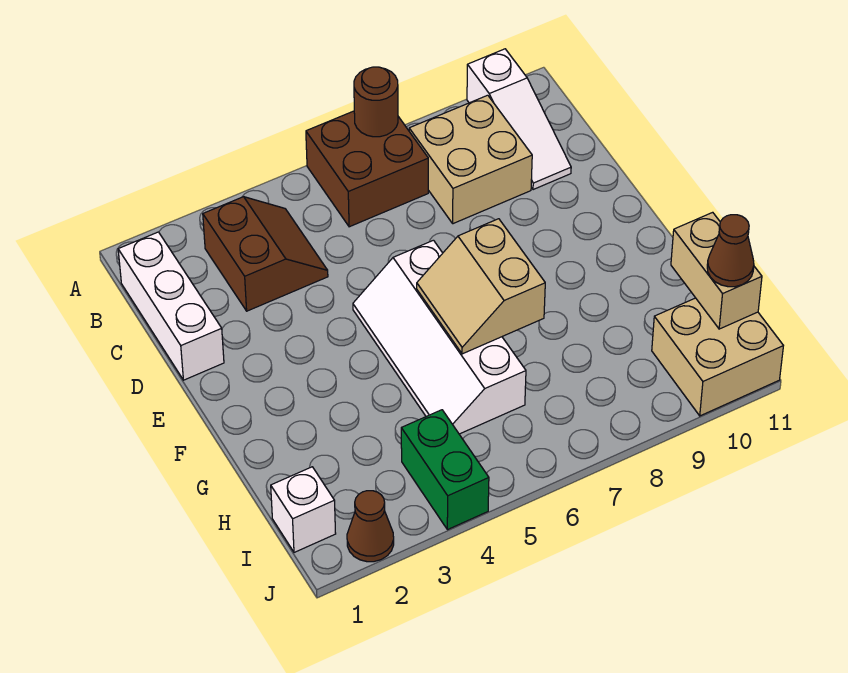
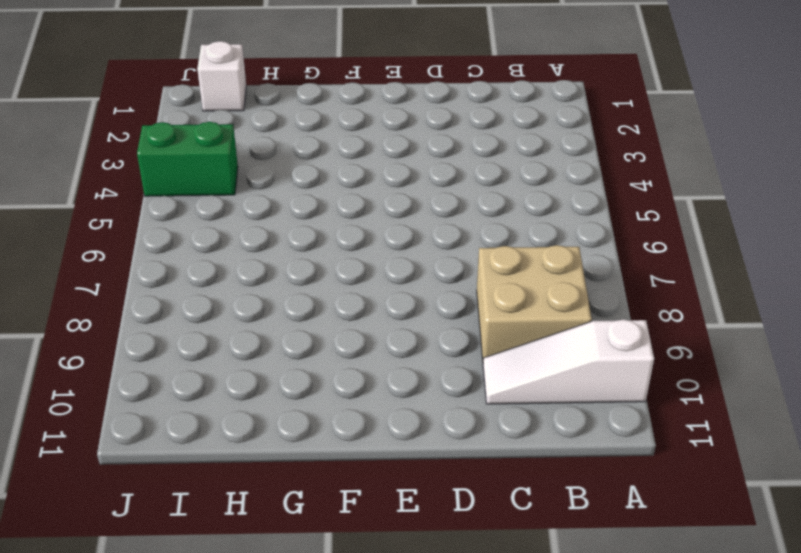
none -> brown 2x2 brick [306,111,428,227]
none -> white 1x3 brick [118,232,224,380]
none -> brown 2x2 slope [203,197,328,311]

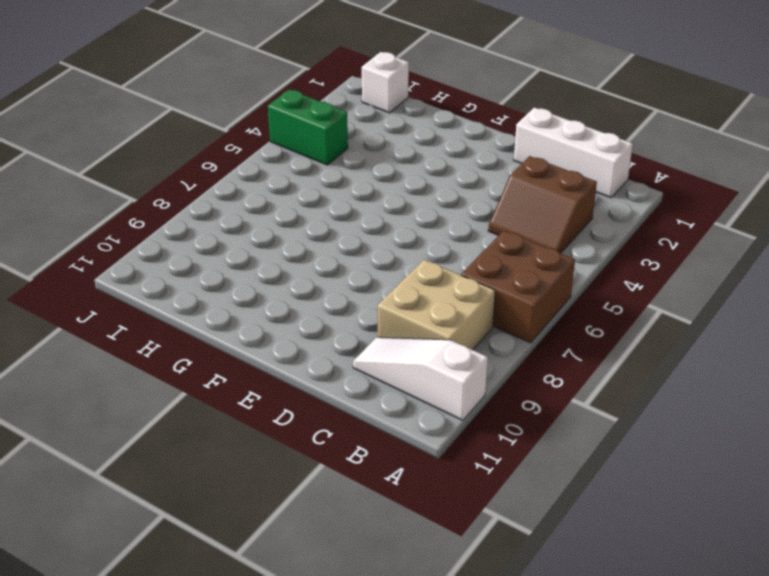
none -> white 2x4 slope [353,240,526,434]
none -> tan 2x2 brick [652,298,783,416]
none -> brown 1x1 cone [347,491,394,562]

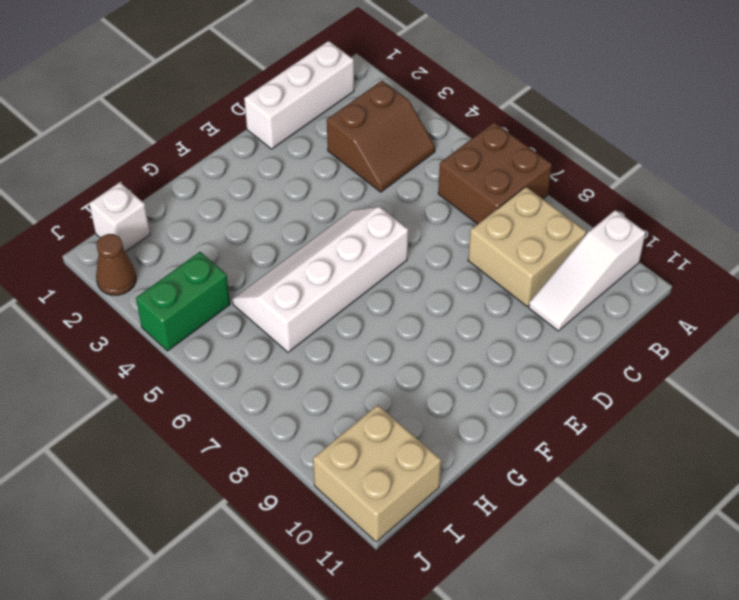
none -> brown 1x1 round brick [354,67,398,137]
none -> tan 2x2 slope [417,219,545,354]
none -> tan 1x2 brick [671,212,762,329]

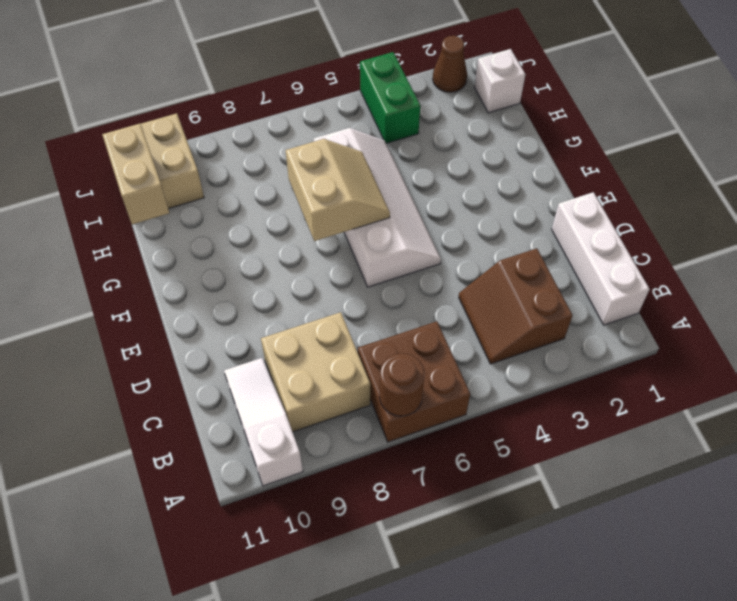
none -> brown 1x1 cone [707,215,754,287]

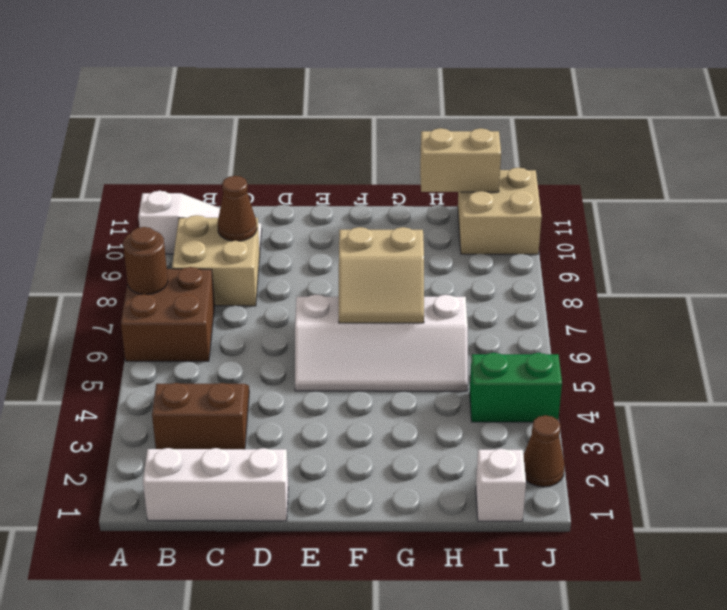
brown 1x1 cone [218,176,257,241] -> brown 1x1 cone moved to [707,215,754,287]

